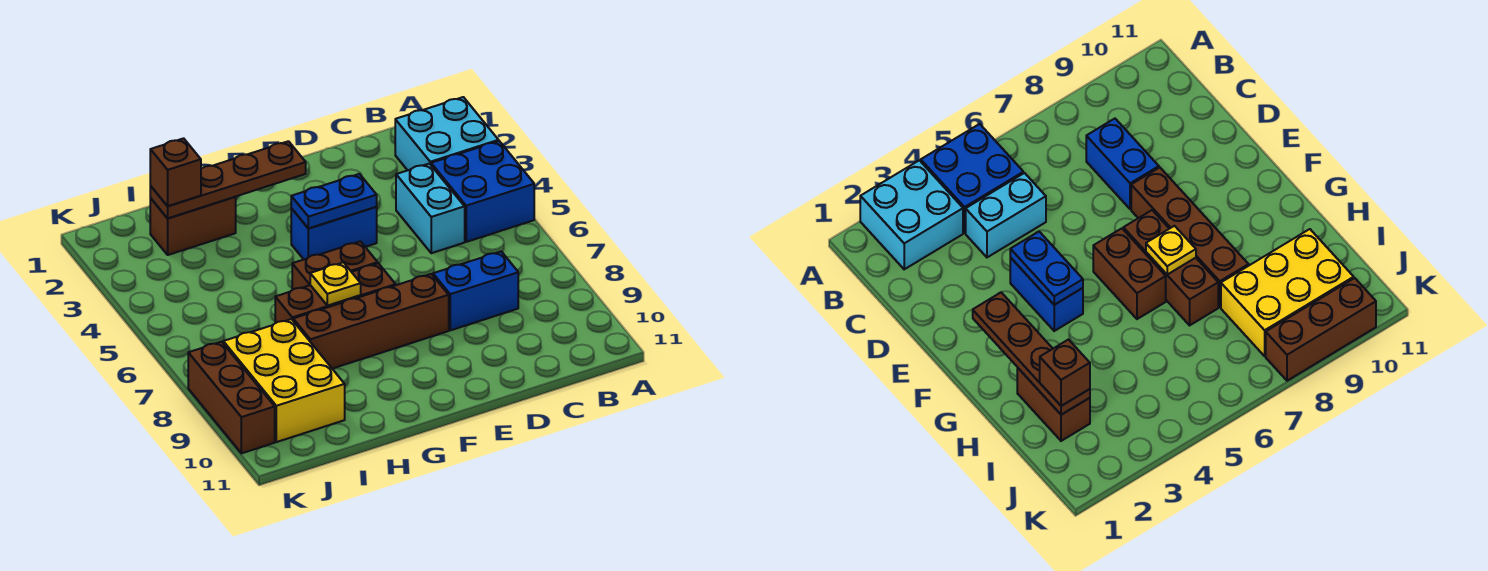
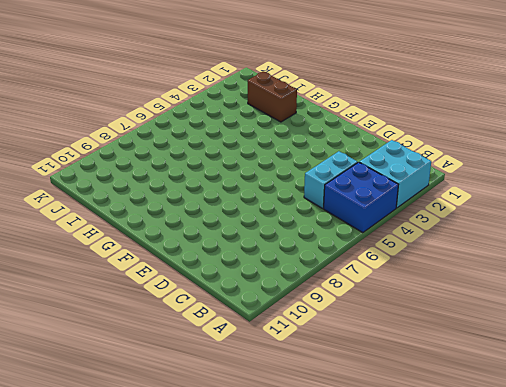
none -> blue 1x2 brick [433,252,518,330]
none -> blue 1x2 brick [291,207,377,259]
none -> brown 1x4 brick [293,274,449,369]

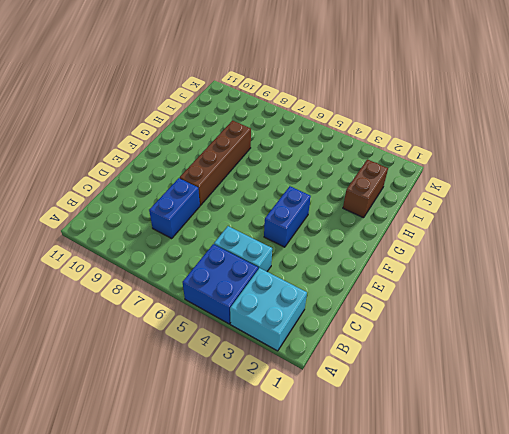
none -> brown 1x2 brick [292,241,378,290]
none -> brown 1x3 brick [275,263,396,323]
none -> yellow 2x3 brick [223,319,345,442]

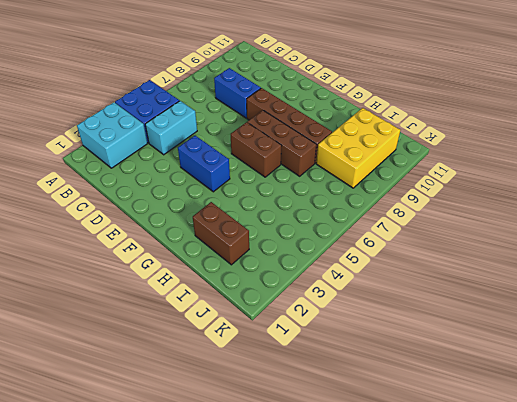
none -> brown 1x3 brick [188,342,275,453]
none -> blue 1x2 plate [291,174,377,229]
none -> brown 1x4 plate [150,141,306,218]

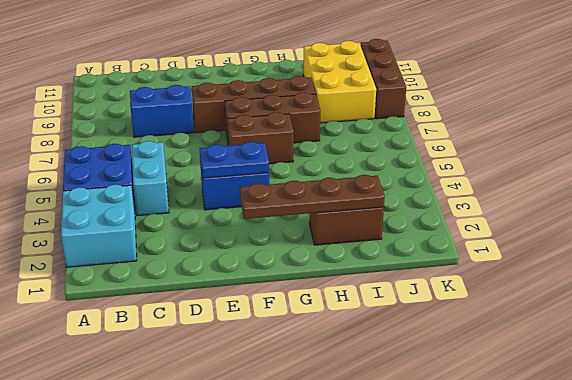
none -> yellow 1x1 plate [310,262,361,306]
none -> brown 1x1 brick [150,138,201,206]

